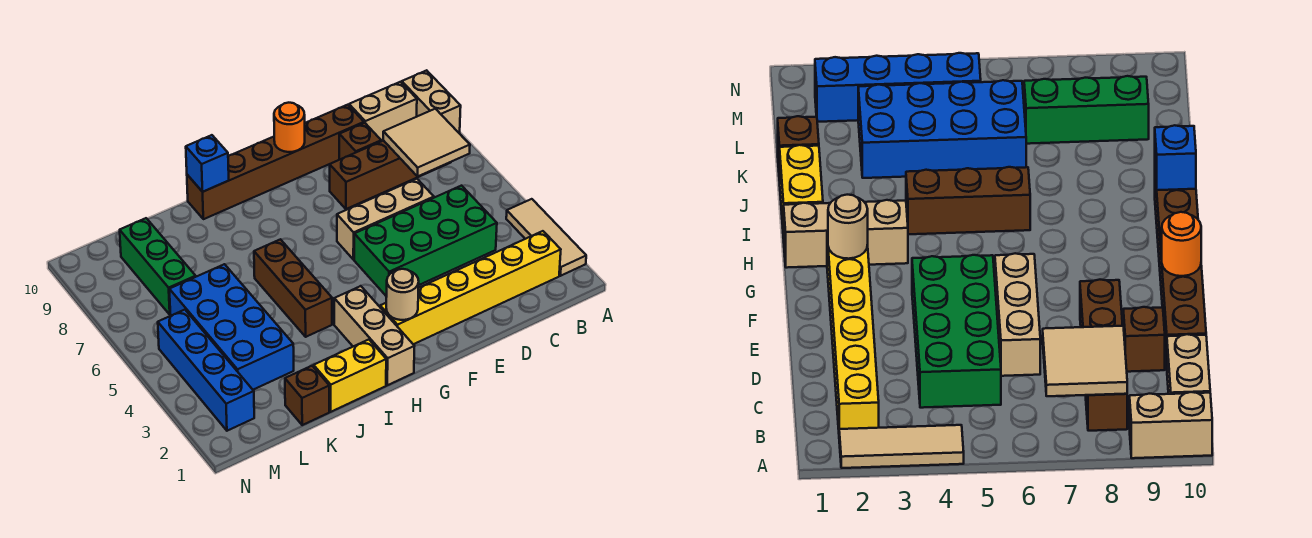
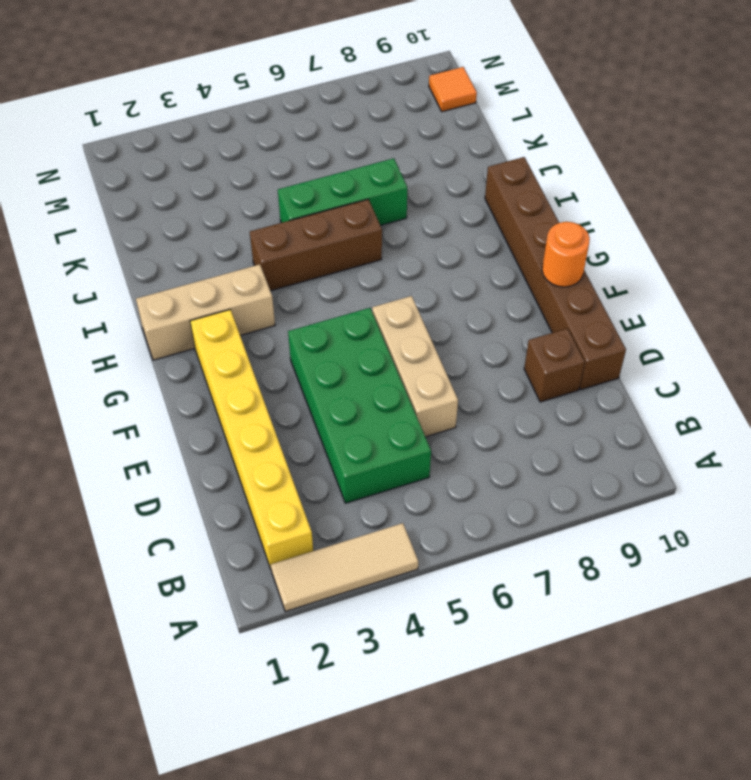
green 1x3 brick [278,158,407,225] -> green 1x3 brick moved to [120,218,196,315]
orange 1x1 tile [429,67,477,112] -> none
none -> tan 1x2 brick [402,70,461,133]
none -> brown 1x4 brick [330,140,451,209]
none -> tan 1x2 brick [349,82,417,141]

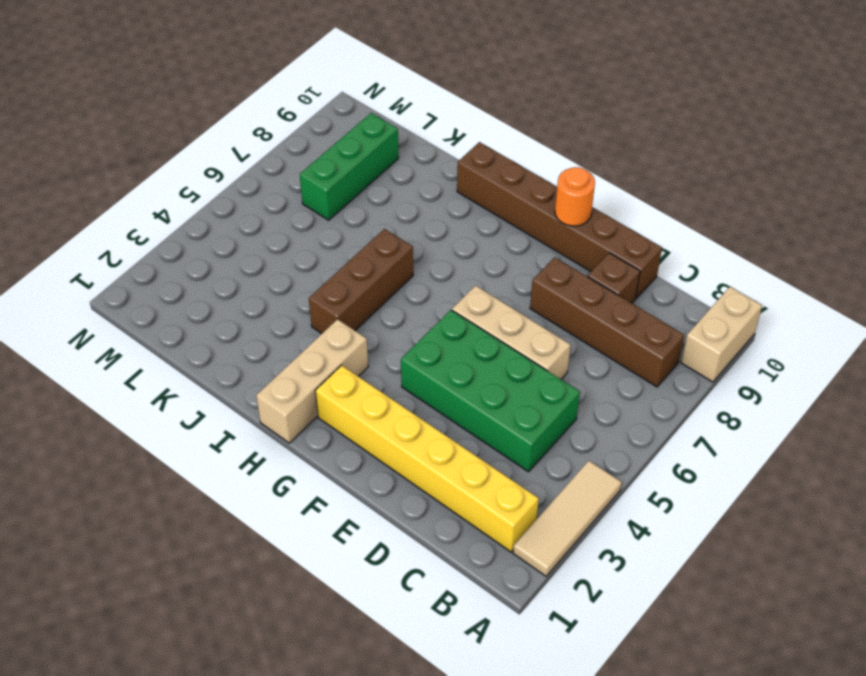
none -> tan 1x2 brick [349,82,417,141]
none -> yellow 1x2 brick [314,340,386,412]
none -> brown 1x1 brick [285,366,329,425]

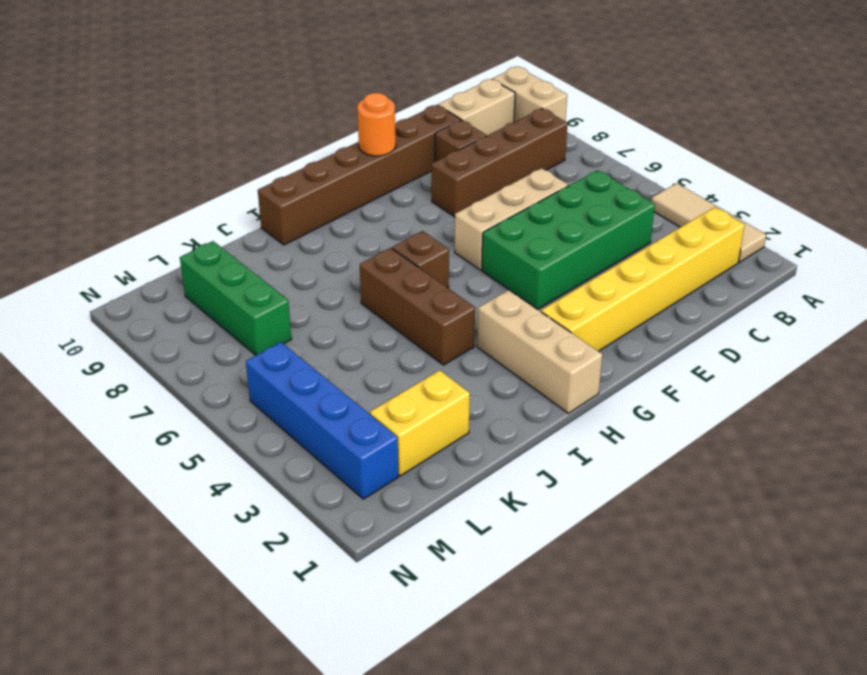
brown 1x1 brick [392,231,449,288] -> brown 1x1 brick moved to [285,366,329,425]
yellow 1x2 brick [370,370,470,476] -> yellow 1x2 brick moved to [314,340,386,412]
none -> blue 2x4 brick [169,264,294,390]
none -> tan 2x2 tile [383,109,470,177]
none -> tan 1x1 round brick [386,269,419,320]

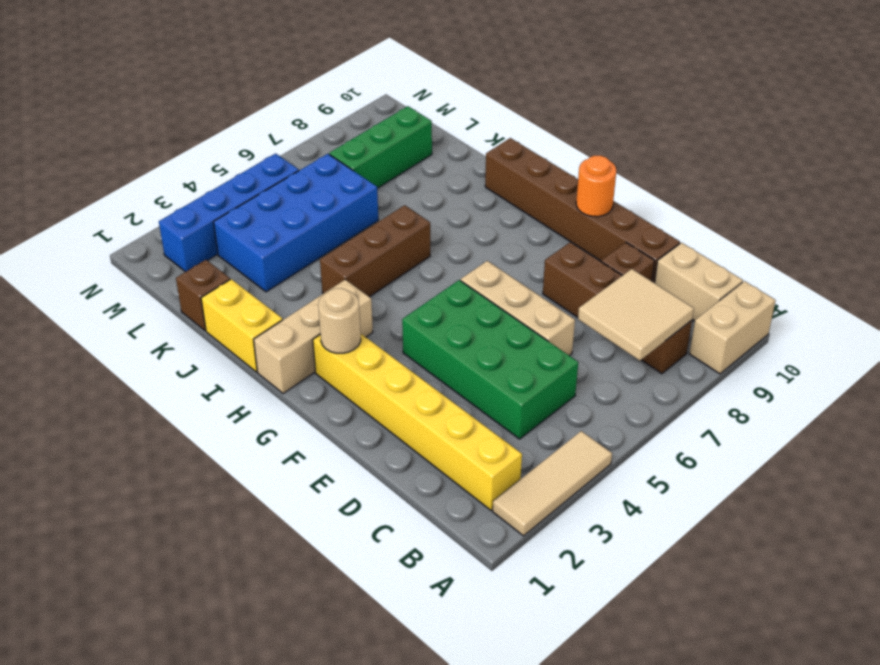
none -> blue 1x1 brick [186,135,229,192]

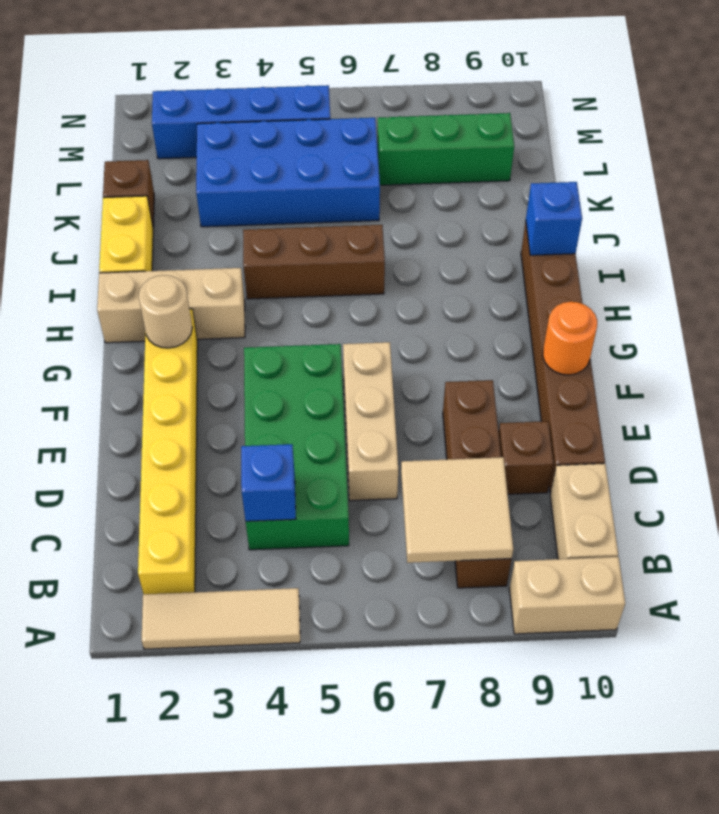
blue 1x1 brick [241,444,296,521] -> none

